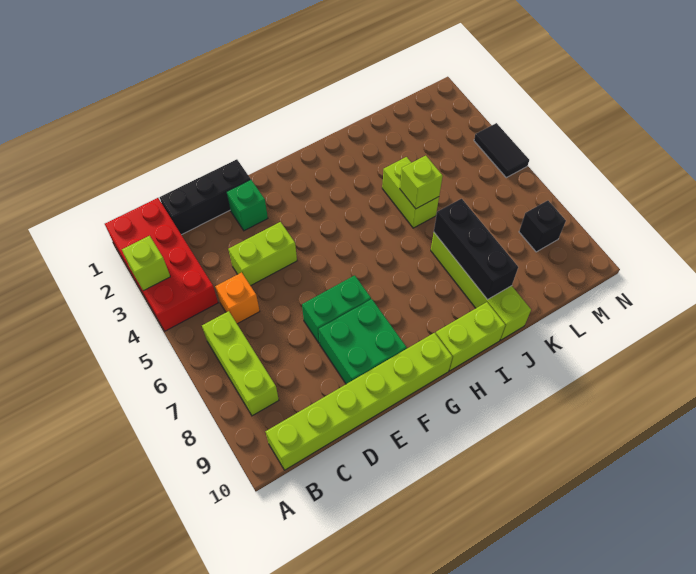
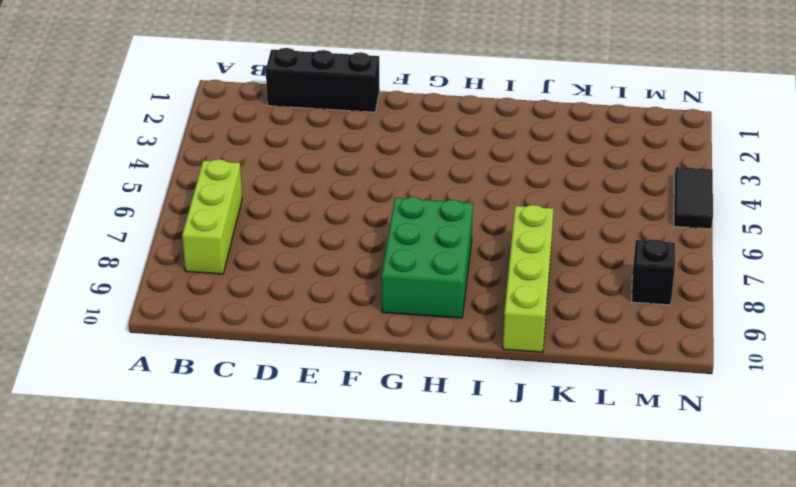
green 2x3 brick [382,197,473,318] -> none
none -> red 2x4 brick [105,198,218,331]
none -> lime 1x6 brick [265,333,452,470]
none -> orange 1x1 brick [215,272,260,324]

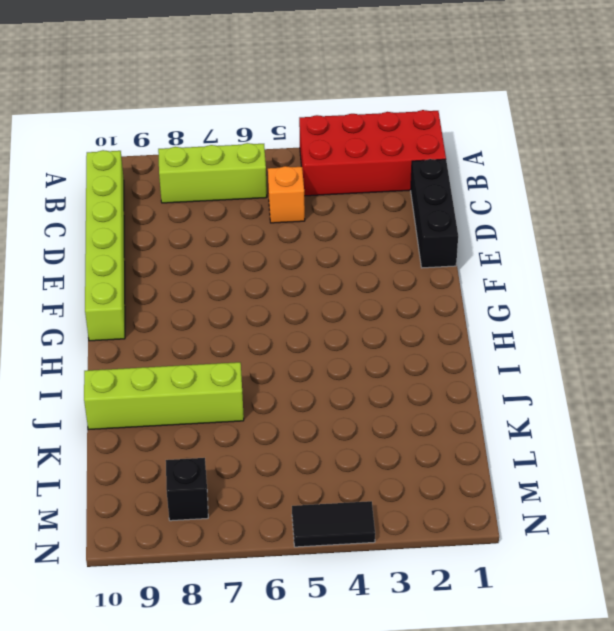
none -> lime 1x2 brick [229,222,297,286]
none -> green 1x1 brick [227,180,268,231]
none -> green 1x2 brick [302,275,371,343]

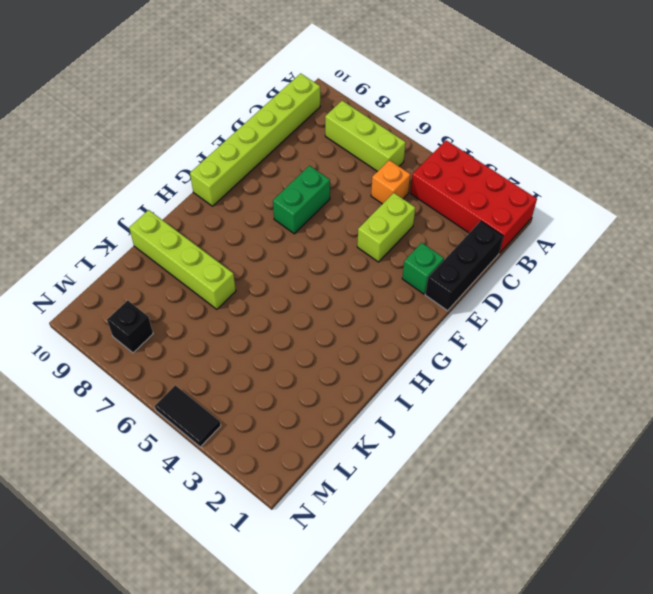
none -> green 2x2 brick [319,299,407,384]
none -> lime 1x2 brick [435,302,505,371]
none -> lime 1x2 brick [382,157,439,228]

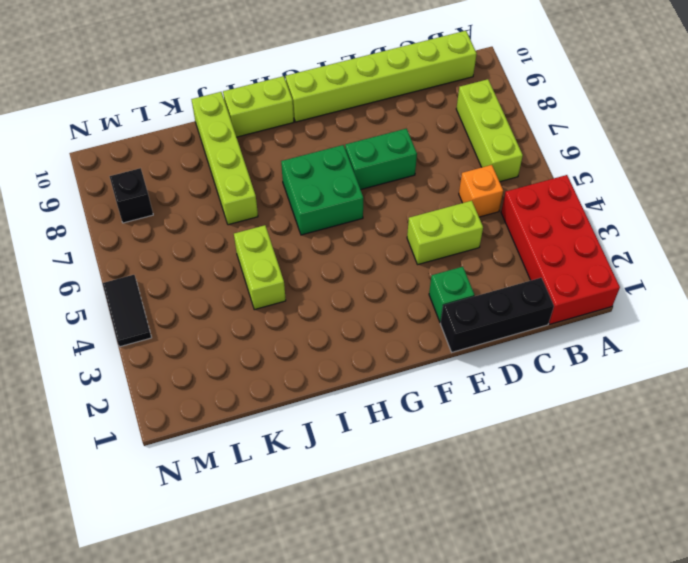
green 2x2 brick [281,145,363,235] -> green 2x2 brick moved to [319,299,407,384]
none -> lime 1x1 brick [122,236,170,291]
none -> lime 1x1 brick [400,156,443,209]
none -> black 1x3 brick [434,199,518,300]

